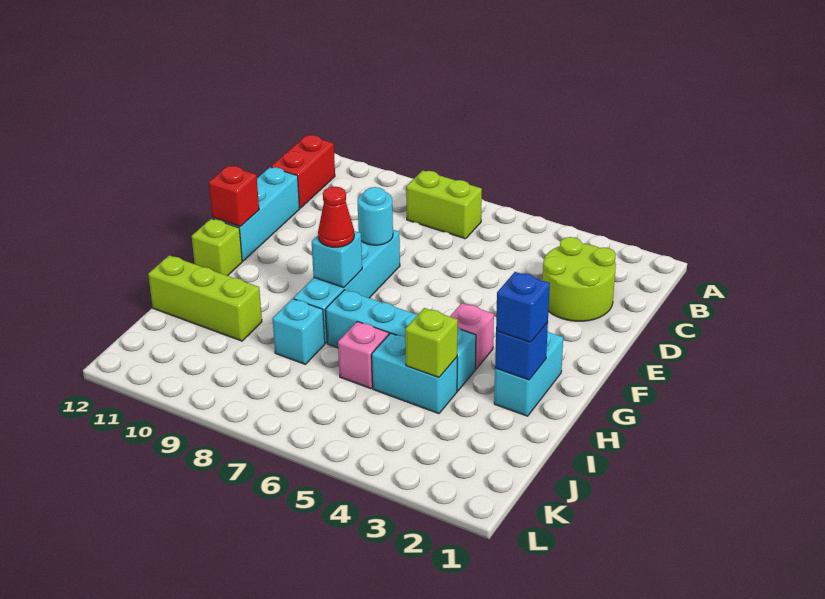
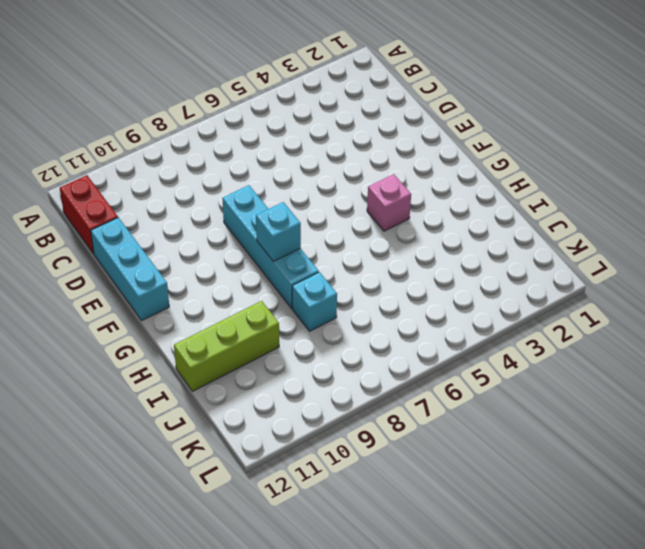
none -> lime 1x2 brick [406,170,482,239]
none -> lime 2x2 round brick [542,237,616,321]
none -> cyan 1x2 brick [494,331,563,416]

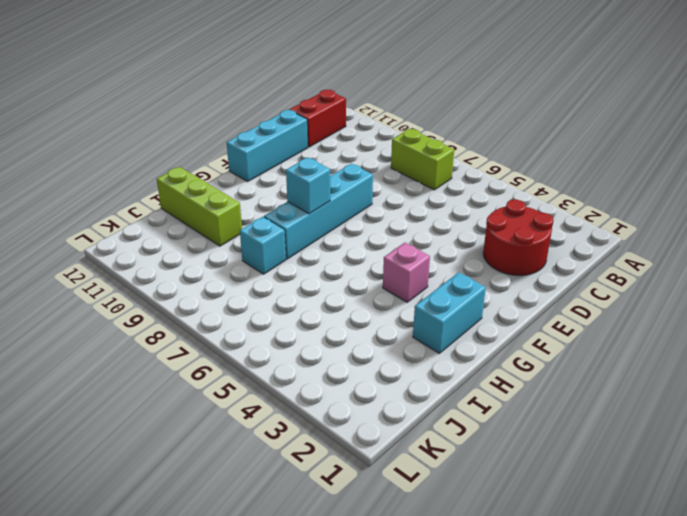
red 2x2 round brick [483,200,554,275] -> lime 2x2 round brick [542,237,616,321]
none -> lime 1x1 brick [192,219,242,276]
none -> cyan 1x4 brick [325,290,476,391]
none -> cyan 1x2 brick [372,333,457,414]

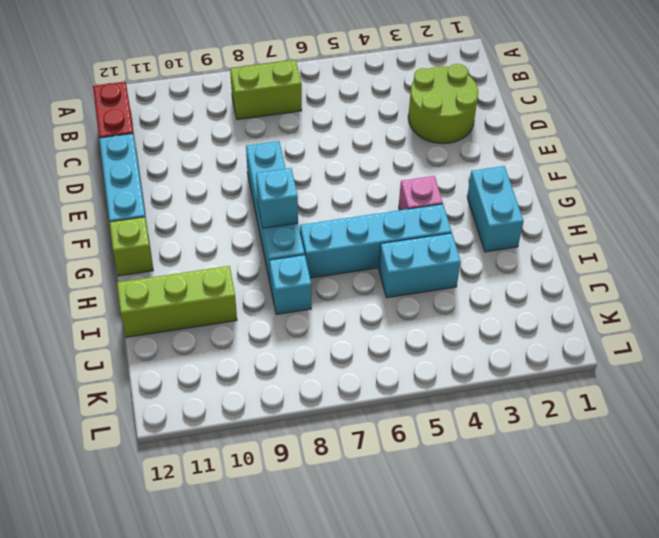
none -> pink 1x1 brick [338,322,389,389]
none -> cyan 1x1 round brick [358,187,393,245]
none -> red 1x1 brick [209,166,259,227]

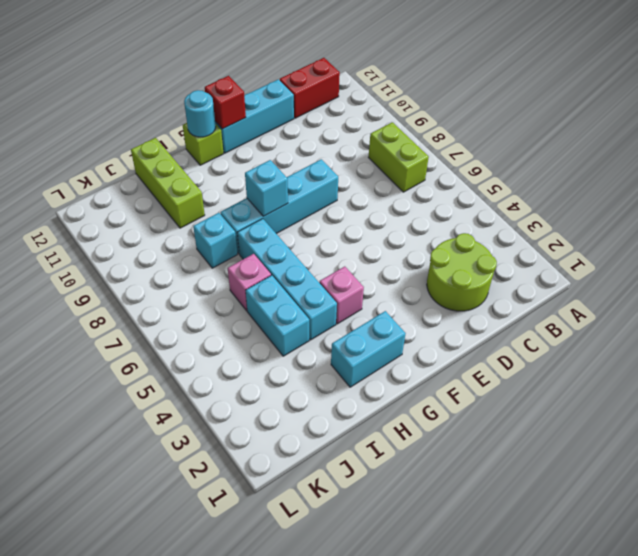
cyan 1x1 round brick [184,90,216,137] -> cyan 1x1 round brick moved to [358,187,393,245]
none -> blue 1x1 brick [495,322,548,380]
none -> lime 1x1 brick [405,308,458,378]
none -> red 1x1 cone [318,187,354,247]

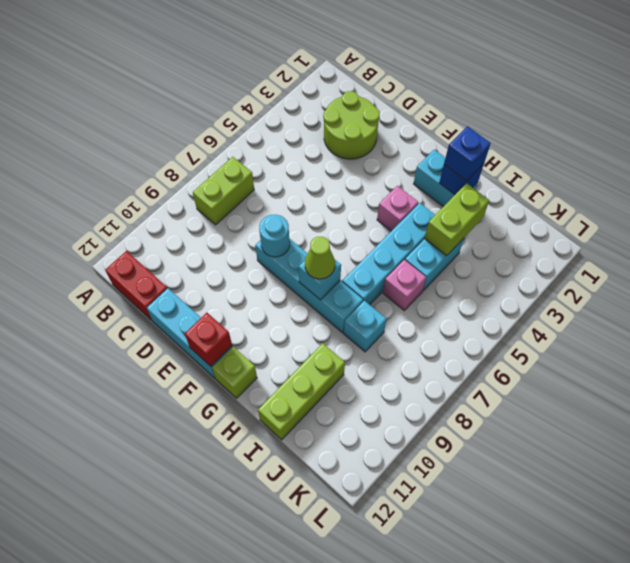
lime 1x1 cone [305,237,335,279] -> red 1x1 cone [318,187,354,247]
lime 1x2 brick [425,183,489,256] -> lime 1x1 brick [405,308,458,378]

